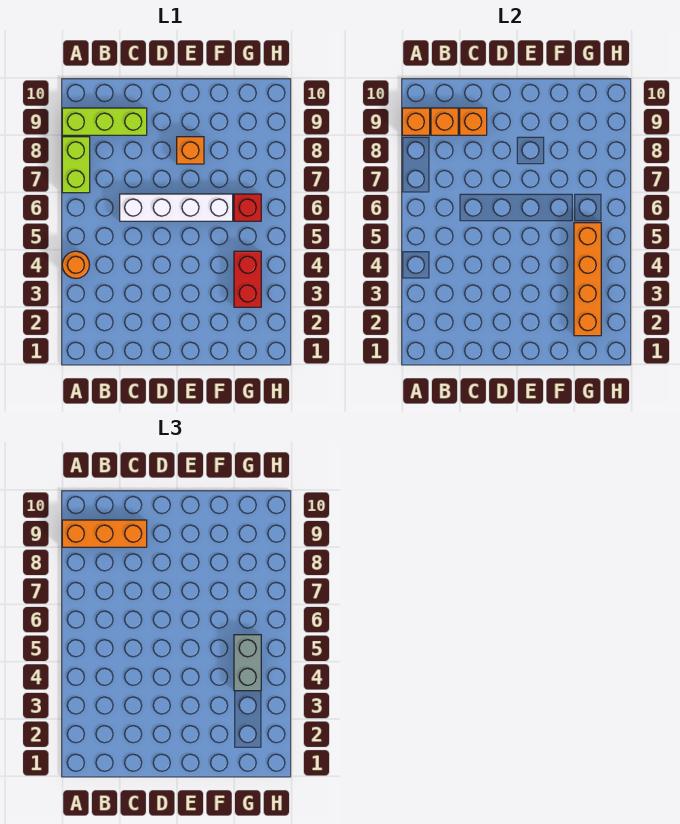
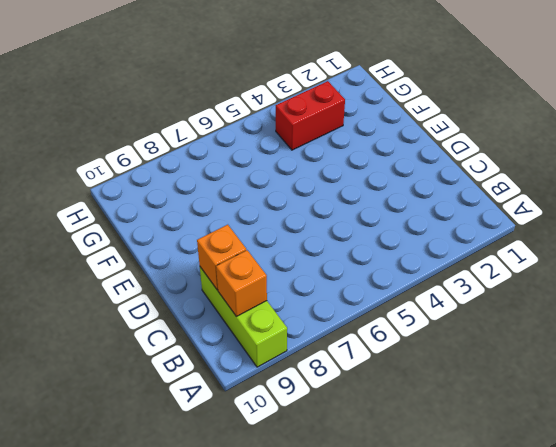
none -> orange 1x1 round brick [62,251,89,278]
none -> lime 1x2 brick [62,137,90,193]
none -> white 1x4 brick [120,194,233,221]

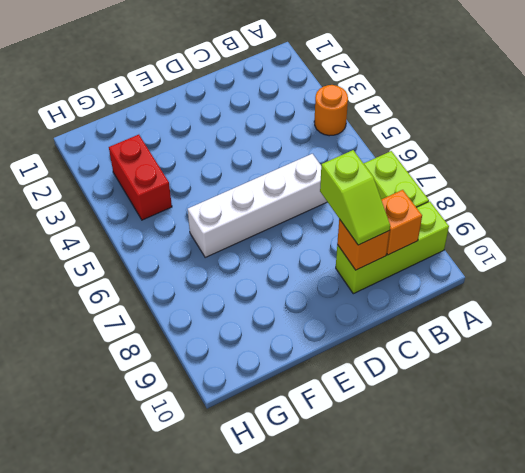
lime 1x2 slope [320,150,390,245] -> orange 1x3 brick [62,520,147,547]
none -> orange 1x1 brick [177,137,204,164]
none -> red 1x1 brick [234,194,261,221]
none -> orange 1x1 brick [402,108,430,135]

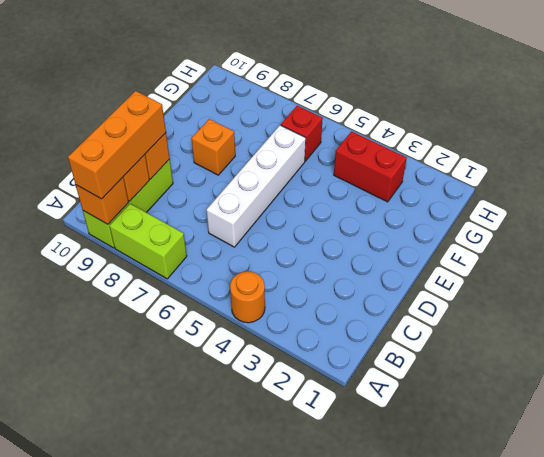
none -> orange 1x4 brick [574,223,601,336]
none -> grey 1x2 brick [234,635,261,691]

